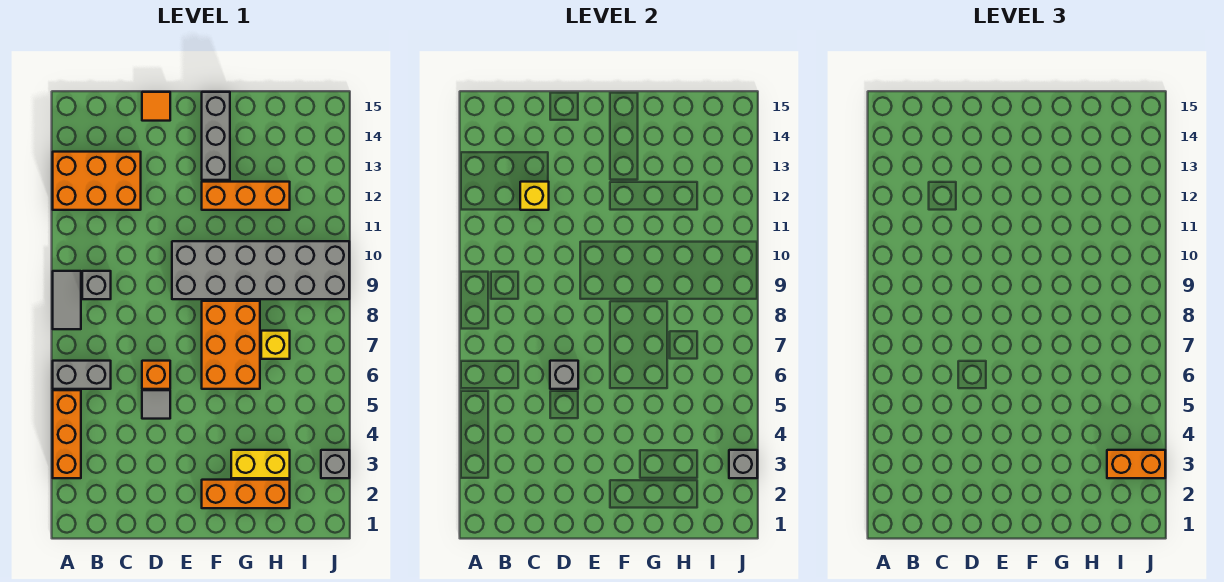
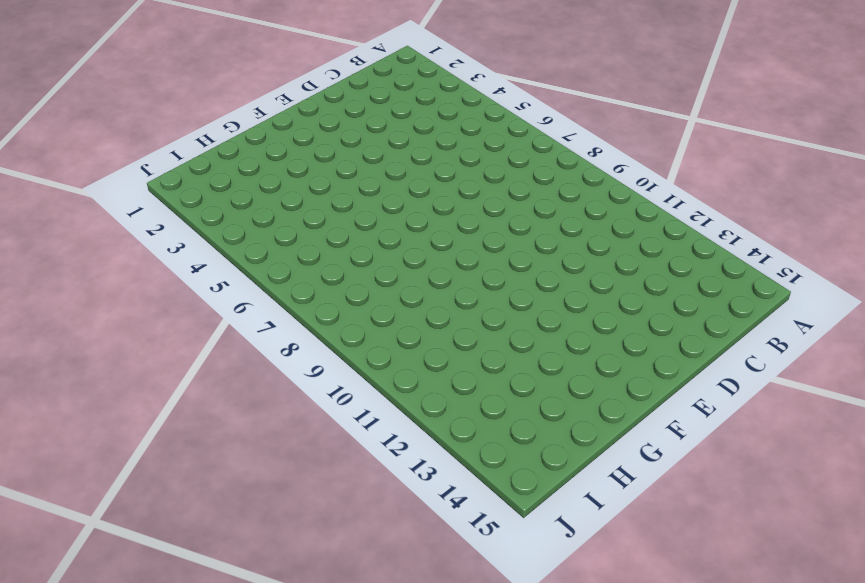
none -> orange 1x3 brick [53,390,81,478]
none -> grey 1x2 brick [53,361,111,389]
none -> grey 1x2 tile [53,271,81,329]

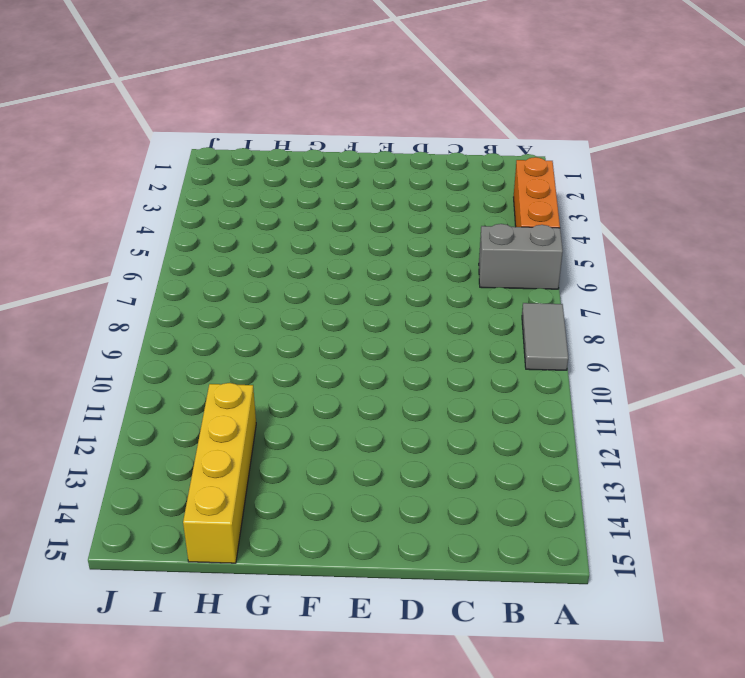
yellow 1x4 brick [183,383,256,563] -> orange 1x3 brick [202,182,290,210]
none -> orange 2x3 brick [53,152,141,210]
none -> grey 1x1 brick [82,271,111,299]
none -> grey 1x1 tile [142,390,170,419]

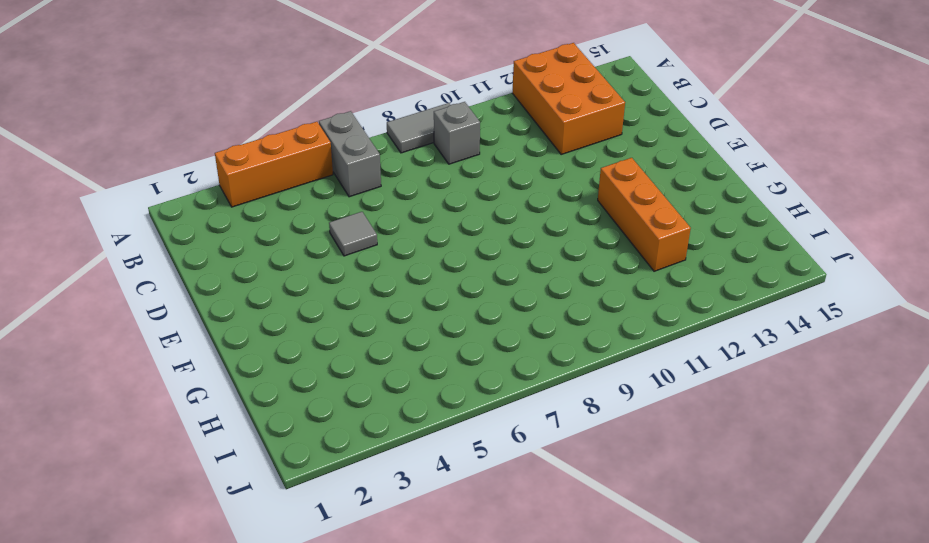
none -> orange 1x1 brick [142,361,170,389]
none -> orange 1x1 tile [142,92,170,121]
none -> grey 2x6 brick [172,241,349,299]

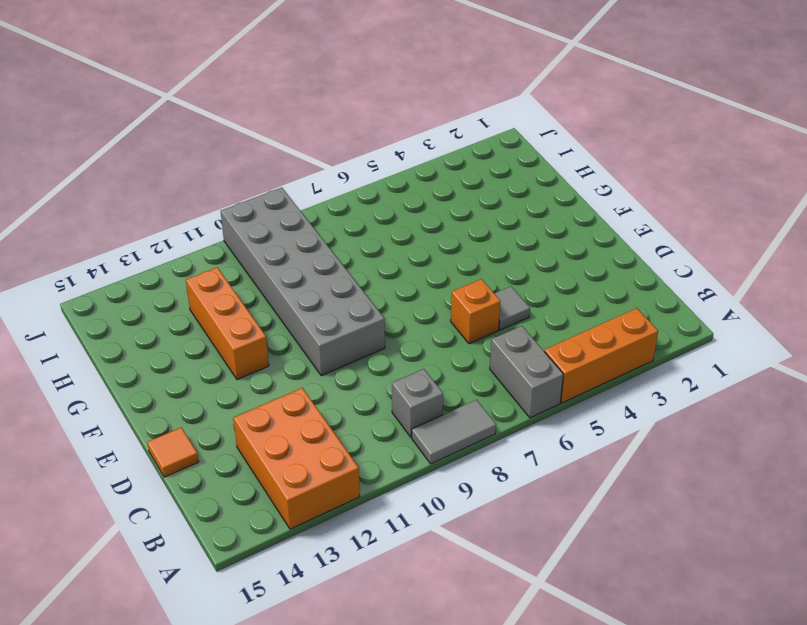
none -> orange 1x3 brick [202,480,290,508]
none -> orange 2x3 brick [202,301,260,389]
none -> grey 1x3 brick [202,92,230,180]

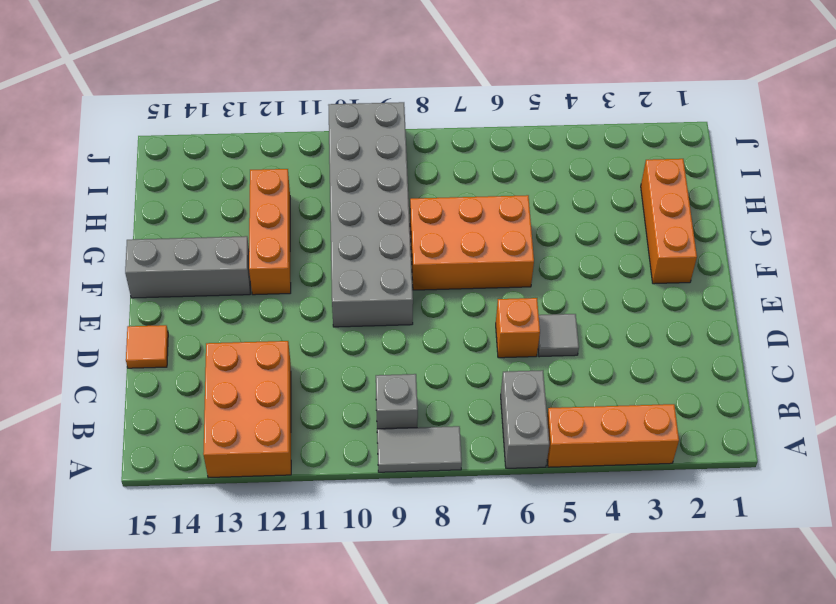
none -> yellow 1x2 brick [231,450,290,478]
none -> yellow 1x1 brick [261,331,290,359]
none -> grey 1x1 brick [321,450,349,478]

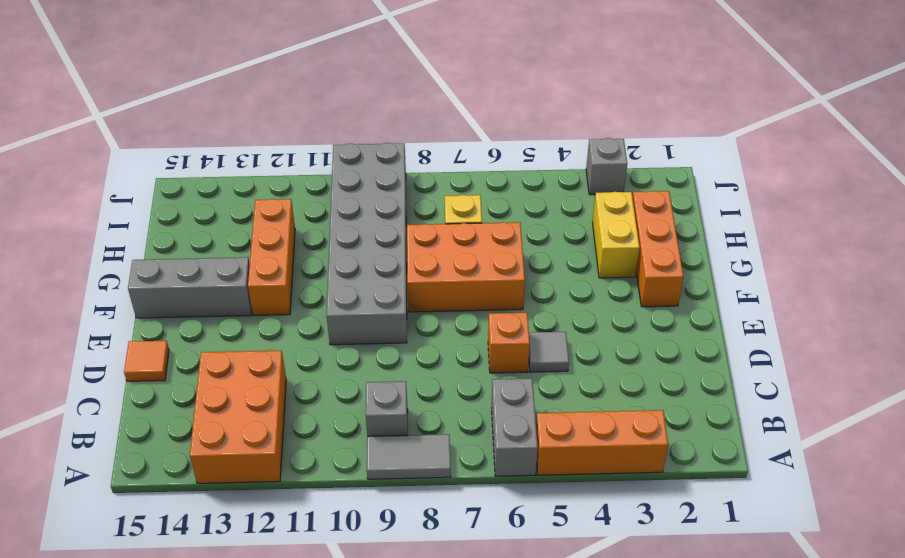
none -> yellow 1x1 brick [520,182,549,210]
none -> grey 1x1 brick [550,361,578,389]
none -> grey 1x1 brick [729,450,757,478]

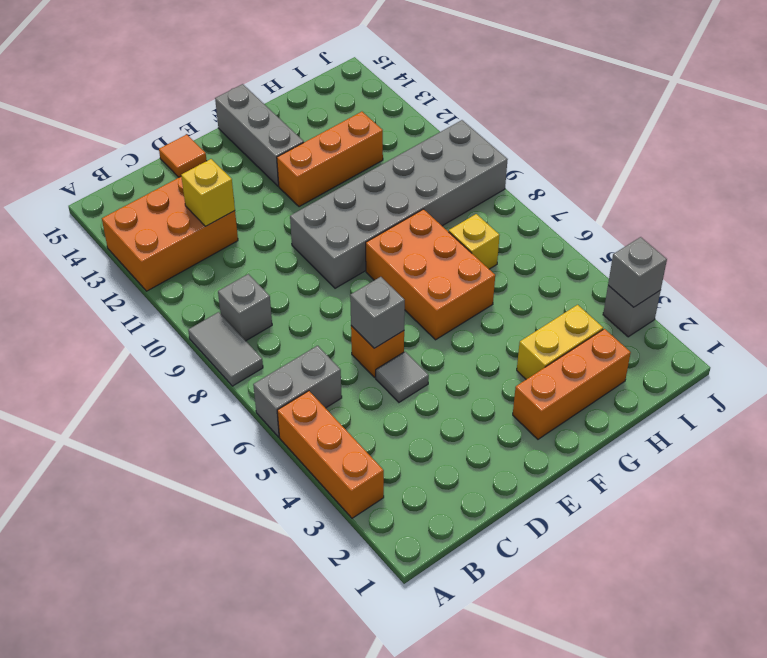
none -> orange 1x2 brick [1107,450,1165,478]

